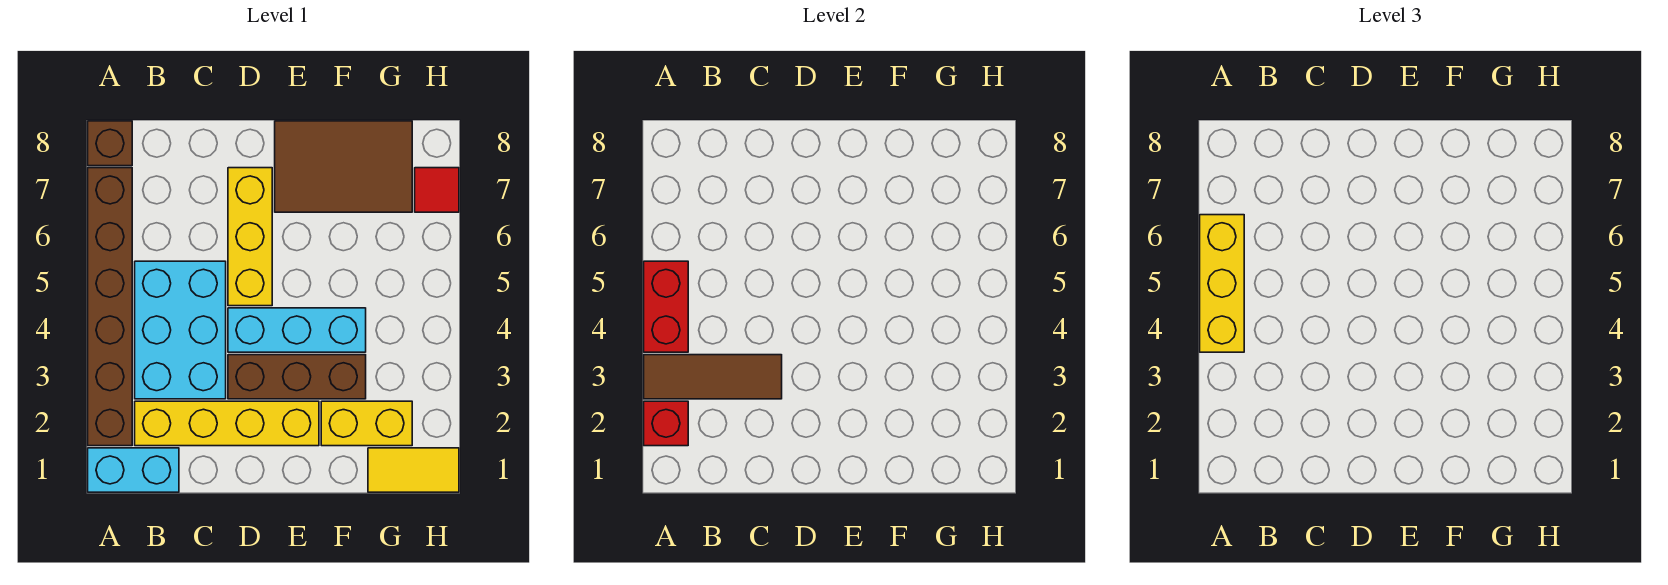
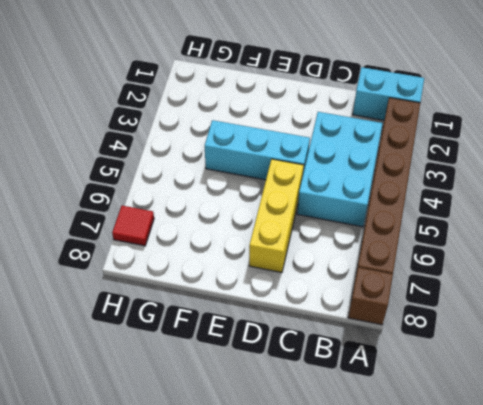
none -> yellow 1x4 brick [135,401,319,446]
none -> brown 1x3 brick [228,355,366,399]
none -> brown 2x3 tile [275,121,412,212]

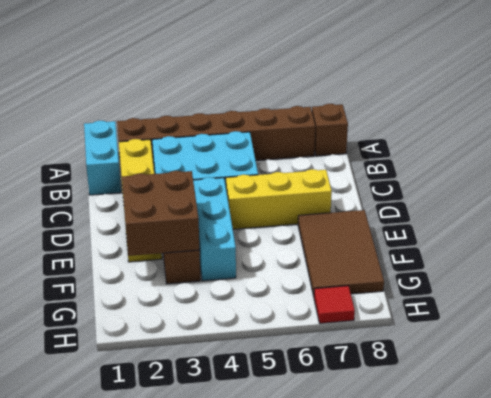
brown 2x2 brick [122,171,199,256] -> none
none -> yellow 1x2 brick [321,401,412,446]
none -> yellow 1x2 tile [368,448,459,492]
none -> red 1x1 brick [644,401,688,446]

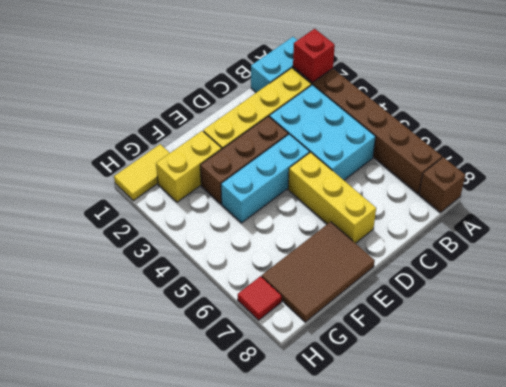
none -> brown 1x3 tile [644,355,782,399]
none -> red 1x2 brick [644,261,688,352]
none -> yellow 1x3 brick [1200,215,1244,352]

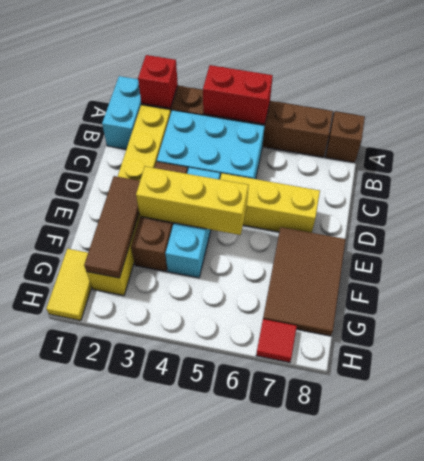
brown 1x3 tile [84,176,140,278] -> brown 1x3 tile moved to [644,355,782,399]
yellow 1x3 brick [136,167,248,235] -> yellow 1x3 brick moved to [1200,215,1244,352]

